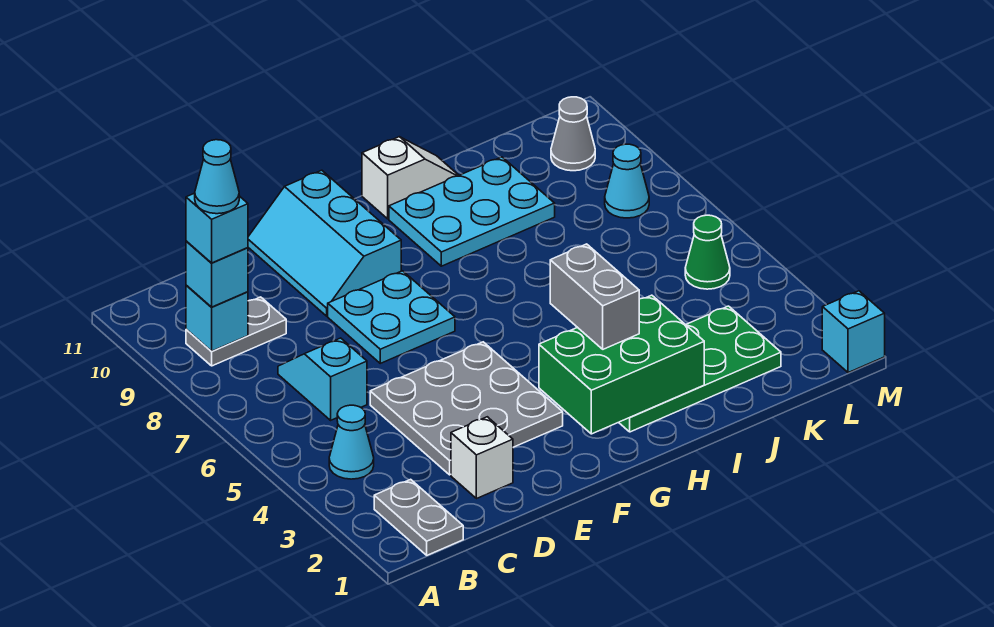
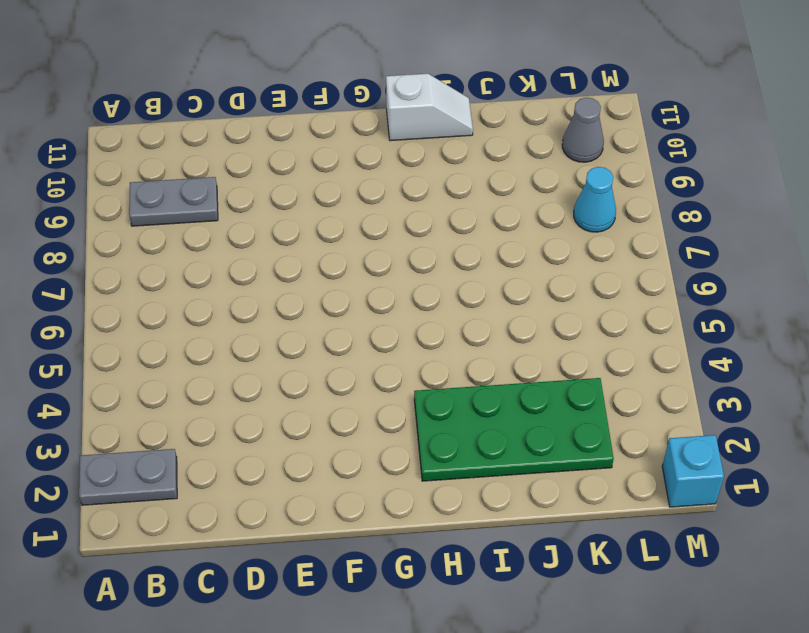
grey 1x2 plate [79,449,177,505] -> grey 1x2 plate turned to [374,479,463,555]
none -> cyan 1x1 cone [329,405,374,479]
none -> cyan 1x2 slope [278,338,367,420]
none -> white 1x1 brick [451,417,513,499]

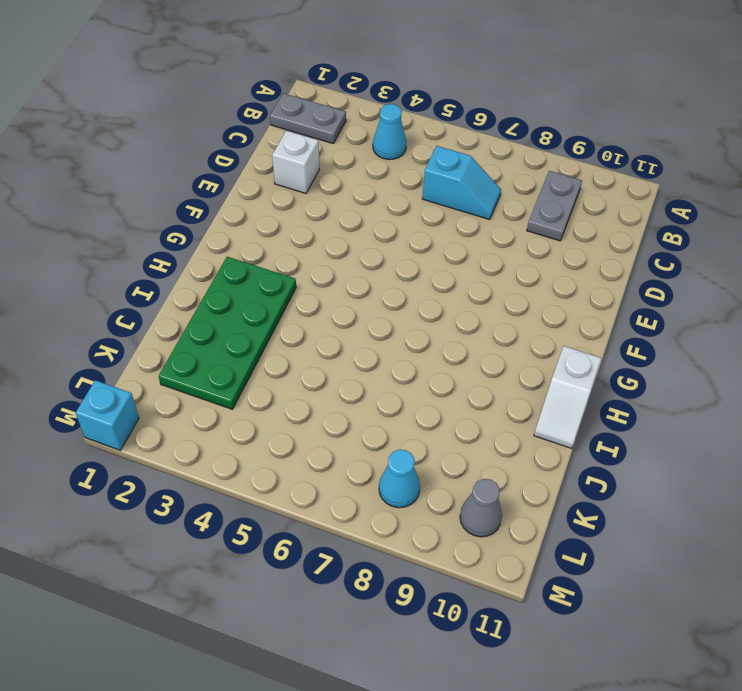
none -> grey 3x3 plate [370,342,563,475]
none -> cyan 2x2 plate [328,271,455,363]
none -> cyan 2x3 slope [248,170,401,316]

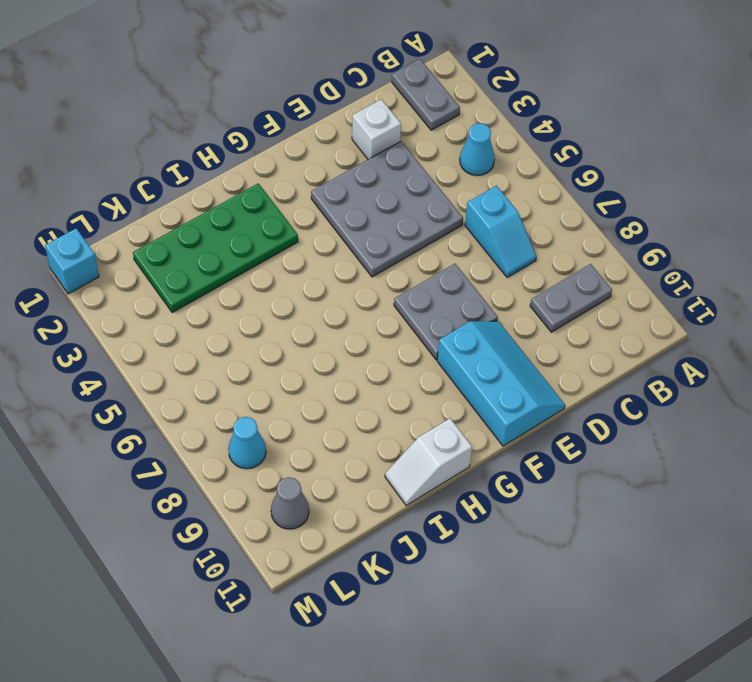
grey 2x2 plate [394,264,498,360] -> cyan 2x2 plate [328,271,455,363]
none -> cyan 2x3 plate [389,157,555,266]
none -> green 1x1 cone [685,215,730,289]
none -> cyan 1x1 brick [186,285,248,351]

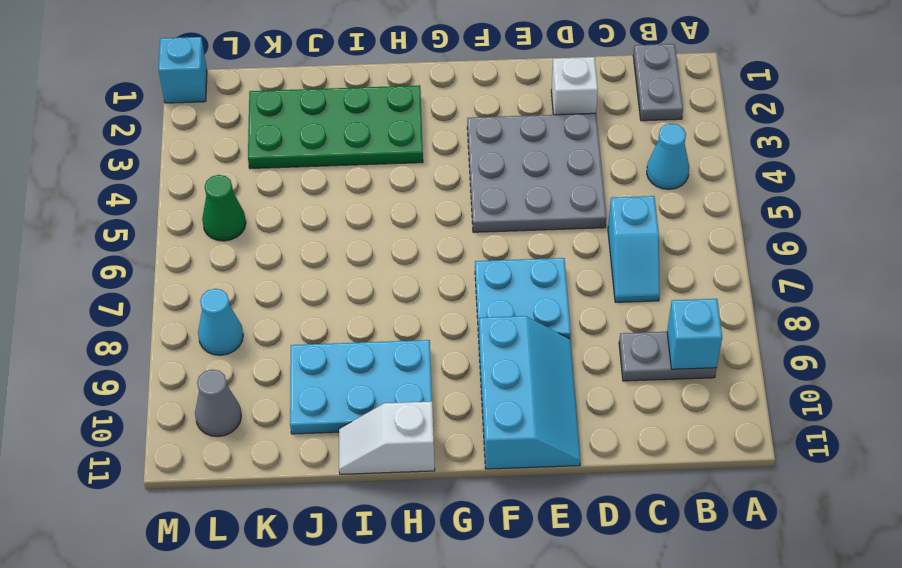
none -> green 2x3 brick [539,295,704,434]
none -> cyan 1x1 brick [186,241,248,307]
none -> grey 1x2 brick [550,244,639,349]

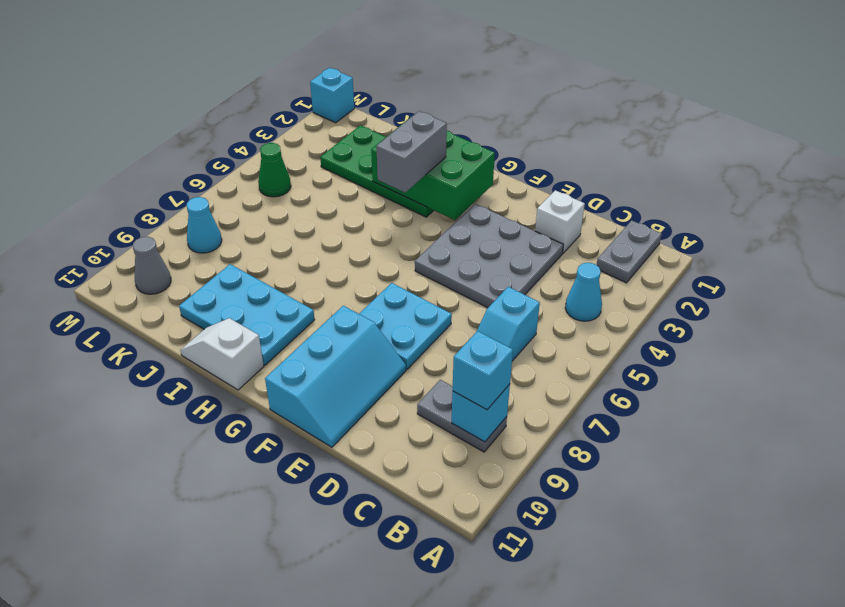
none -> cyan 1x1 brick [186,193,248,263]
none -> cyan 1x1 cone [195,140,239,214]

